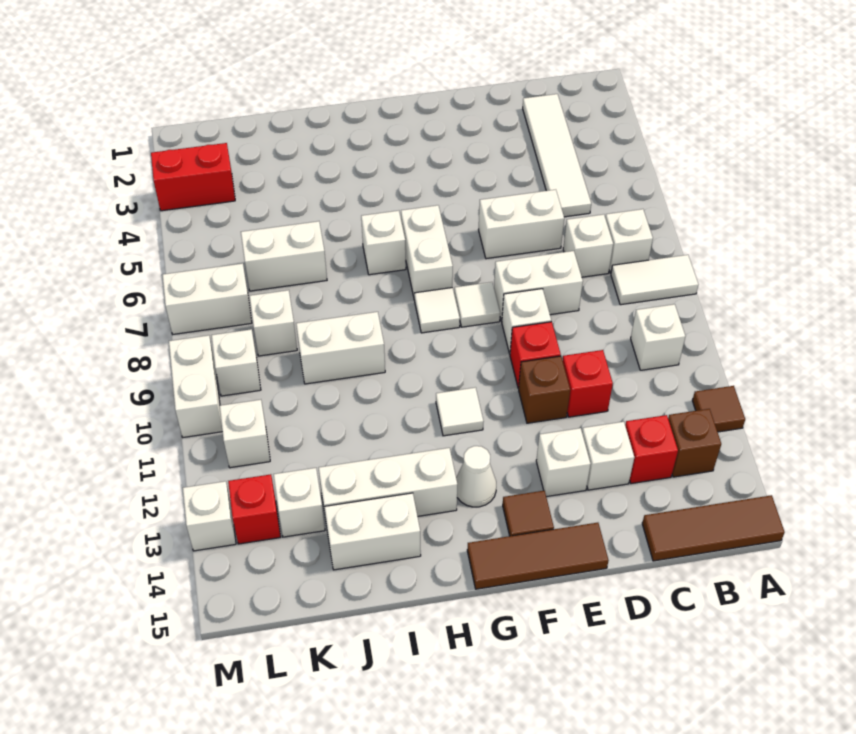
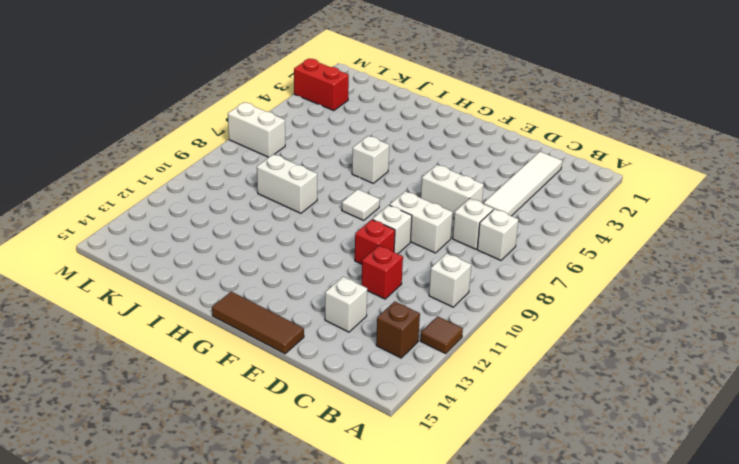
none -> white 1x2 tile [611,255,699,305]
none -> brown 1x3 tile [642,495,785,561]
none -> red 1x1 brick [625,415,678,484]
none -> brown 1x1 brick [519,356,570,423]

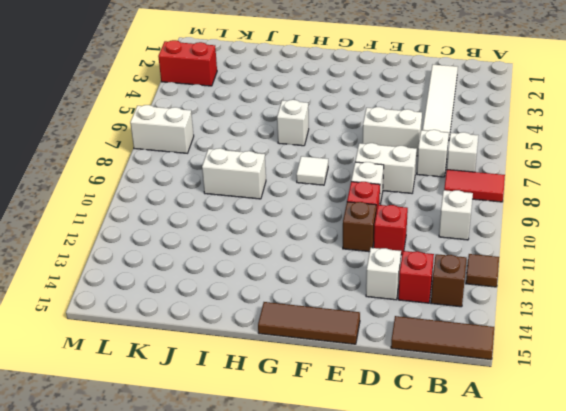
red 1x2 tile [444,170,505,202] -> white 1x2 tile [611,255,699,305]
none -> white 1x1 brick [536,428,591,497]
none -> white 1x1 tile [454,282,500,327]
none -> brown 1x1 tile [503,491,554,536]
none -> white 1x2 brick [401,205,453,300]

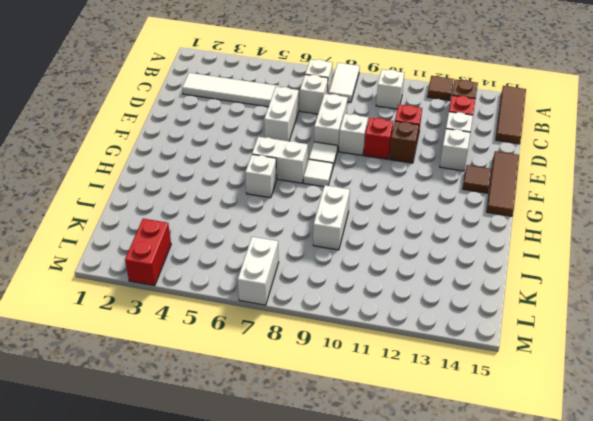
none -> white 1x1 tile [436,387,484,436]
none -> white 1x1 cone [456,446,496,507]
none -> white 1x3 brick [319,448,457,526]
none -> white 1x2 brick [324,493,421,570]

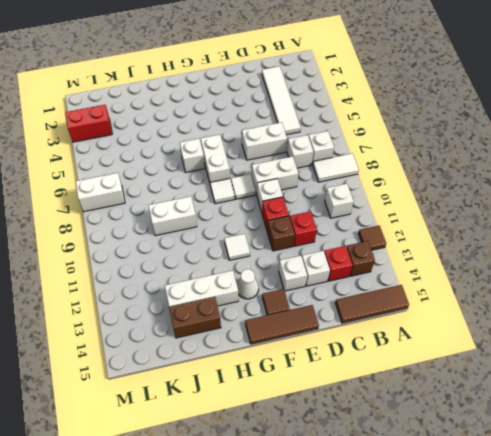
brown 1x2 brick [169,297,221,338] -> white 1x2 brick [324,493,421,570]
none -> white 1x2 brick [241,221,327,291]
none -> white 1x1 brick [249,290,297,356]
none -> white 1x1 brick [273,468,325,537]
none -> white 1x1 brick [211,329,261,396]

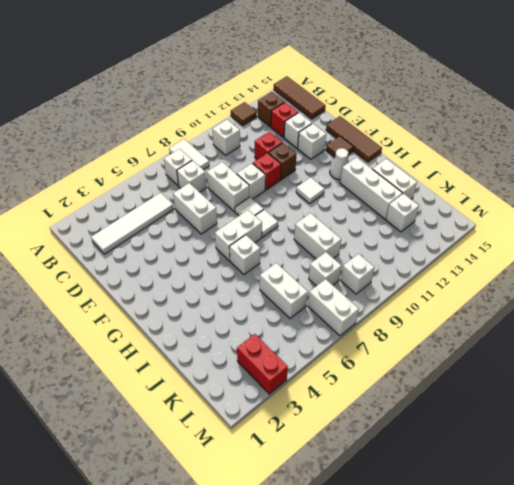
none -> white 1x1 brick [220,400,270,468]
none -> red 1x1 brick [228,474,281,544]
none -> white 1x2 brick [169,335,222,437]
none -> white 1x1 brick [183,481,236,551]

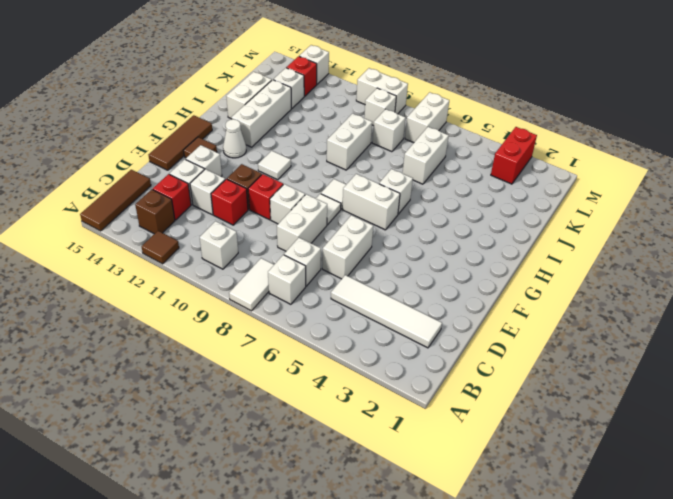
white 1x1 brick [190,169,225,215] -> white 1x1 brick moved to [220,400,270,468]

